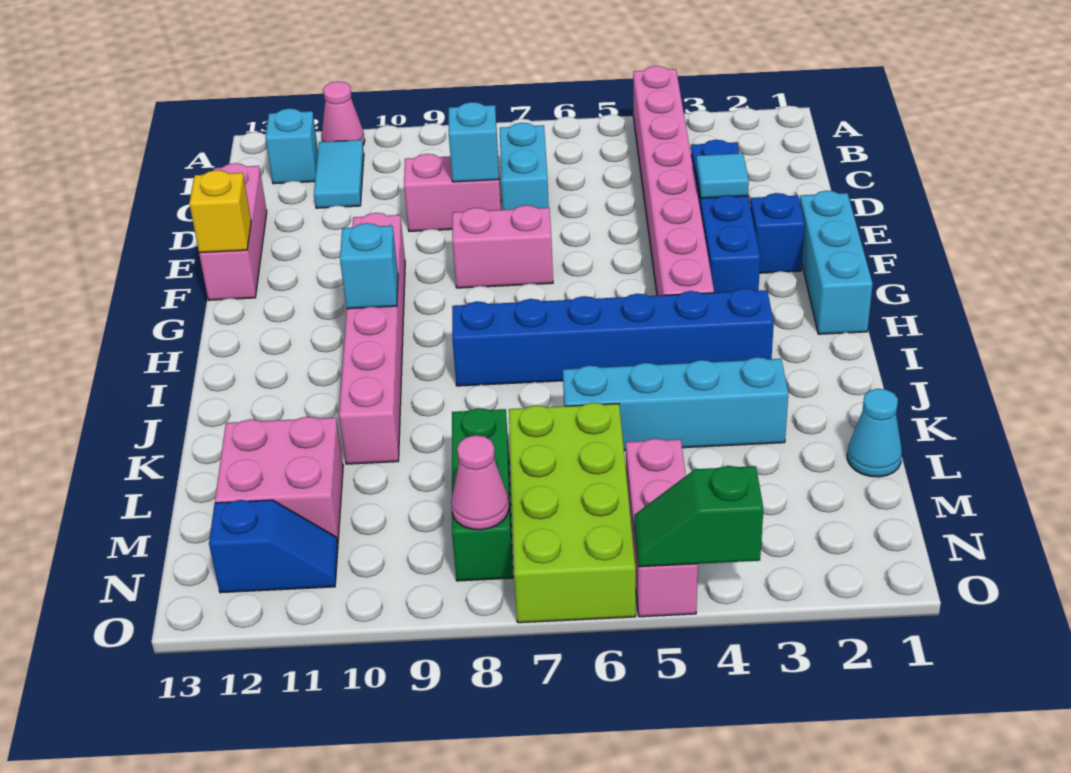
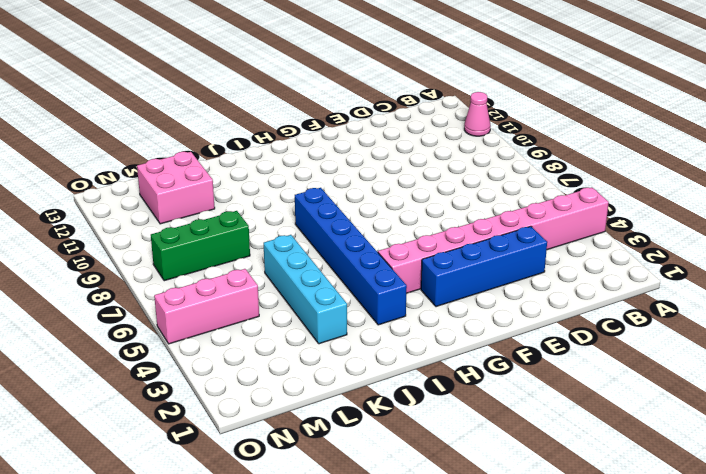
none -> cyan 1x2 tile [314,140,364,208]
none -> cyan 1x1 brick [266,108,318,184]
none -> cyan 1x2 brick [500,123,549,210]

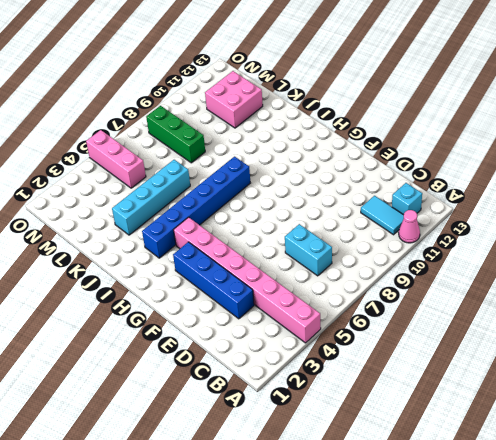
none -> pink 1x2 brick [404,154,501,231]
none -> pink 1x3 brick [199,163,267,300]
none -> cyan 1x3 brick [800,191,873,334]

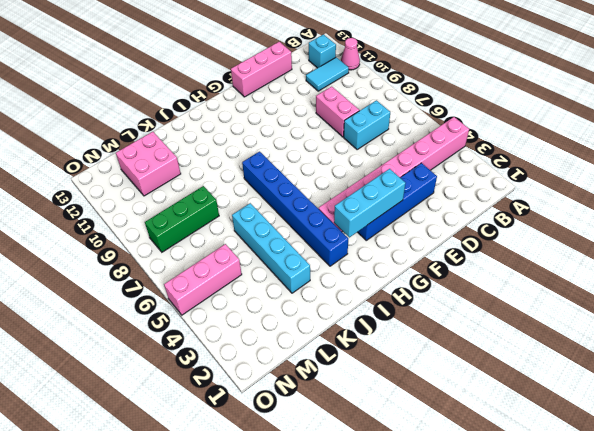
cyan 1x3 brick [334,169,405,237] -> cyan 1x3 brick moved to [800,191,873,334]
none -> blue 1x1 brick [750,193,805,273]
none -> pink 1x2 brick [452,205,553,288]
none -> pink 1x6 brick [339,213,405,464]

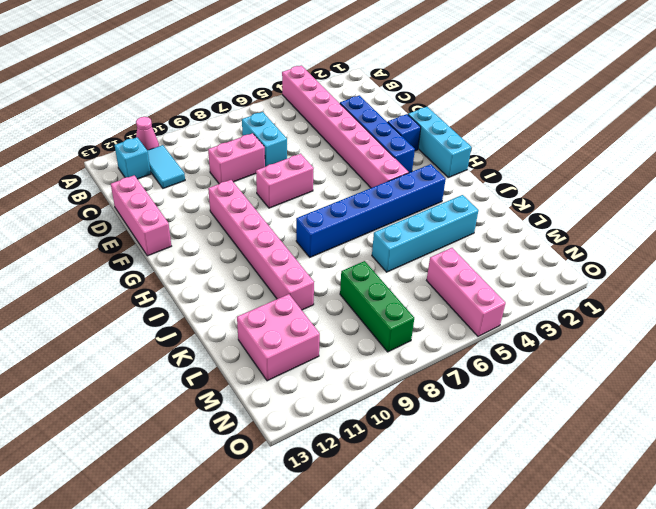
none -> cyan 1x1 cone [847,389,902,477]
none -> lime 2x4 brick [509,403,636,623]
none -> blue 1x2 slope [209,500,338,593]

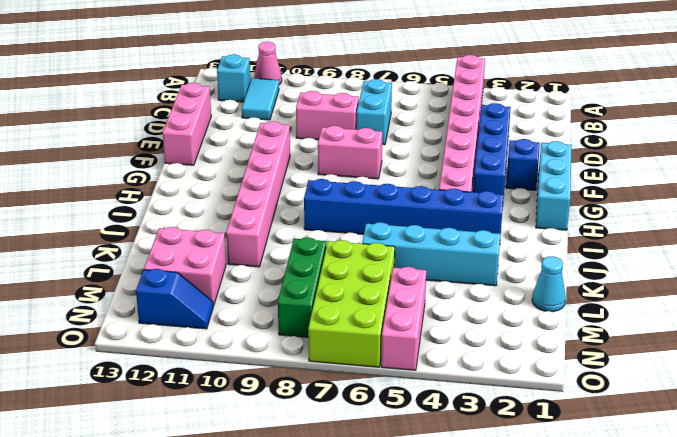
none -> cyan 1x1 brick [449,102,499,182]
none -> cyan 1x1 tile [696,153,749,198]
none -> yellow 1x1 brick [189,170,251,253]

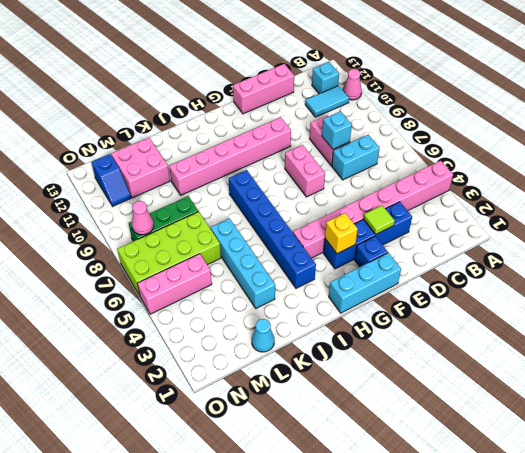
lime 1x1 tile [363,206,395,234] -> cyan 1x1 tile [696,153,749,198]
yellow 1x1 brick [325,213,358,254] -> yellow 1x1 brick moved to [189,170,251,253]
none -> cyan 1x1 brick [340,223,398,309]
none -> green 1x2 slope [634,466,763,567]

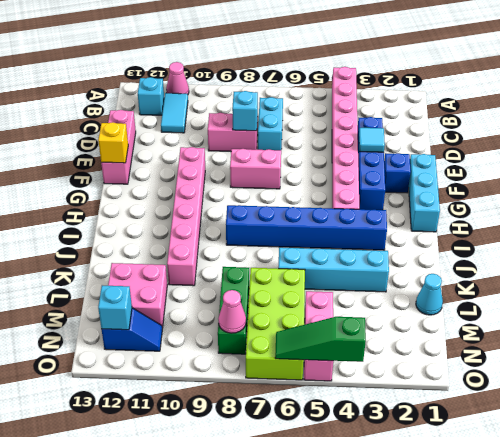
cyan 1x1 brick [98,285,132,330] -> cyan 1x1 brick moved to [340,223,398,309]
green 1x3 slope [275,317,366,362] -> green 1x2 slope [634,466,763,567]

